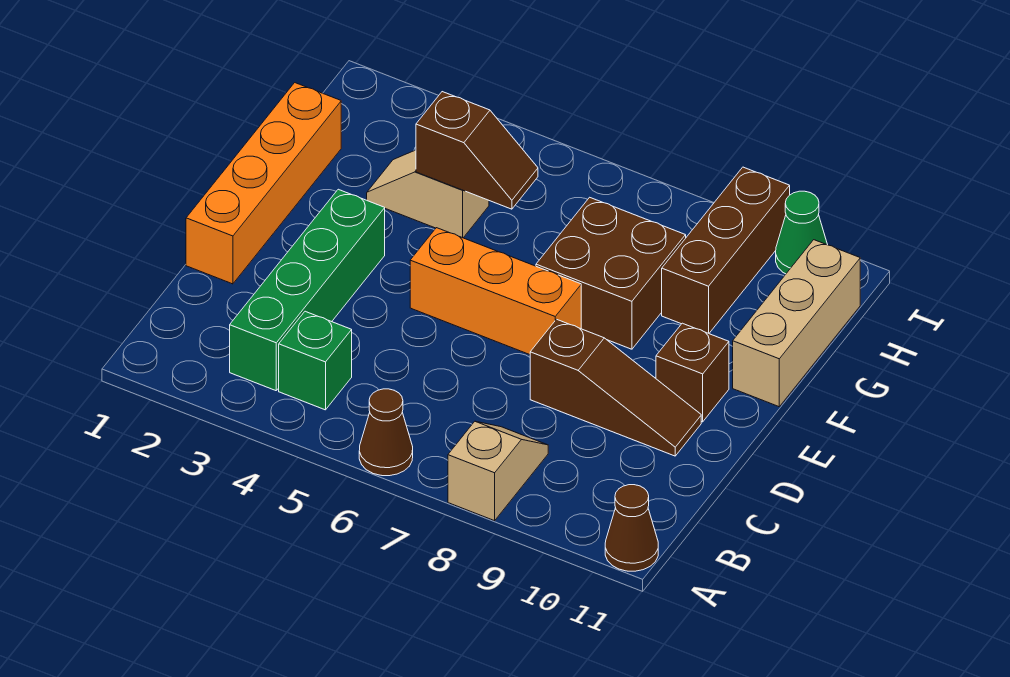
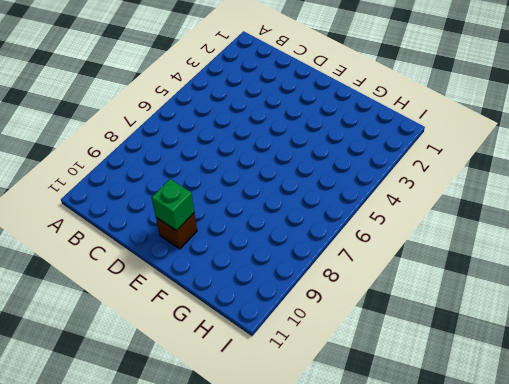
green 1x1 brick [152,179,194,231] -> green 1x1 brick moved to [279,311,352,410]
none -> brown 1x1 cone [359,389,413,476]
none -> tan 1x2 slope [448,421,548,521]
none -> brown 1x1 cone [605,485,658,571]

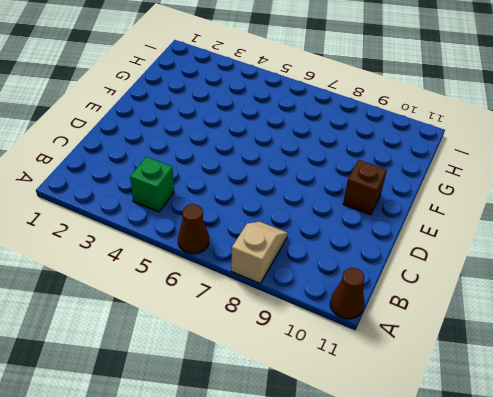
none -> green 1x4 brick [230,189,385,391]
none -> orange 1x4 brick [186,83,341,284]
none -> brown 1x3 slope [530,319,701,456]

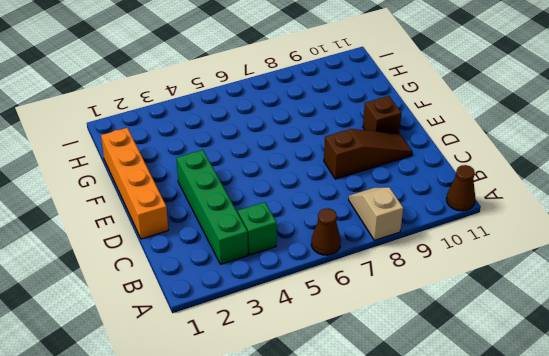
none -> orange 1x3 brick [410,228,581,355]
none -> brown 2x2 brick [536,197,686,349]
none -> tan 1x3 brick [733,240,860,407]

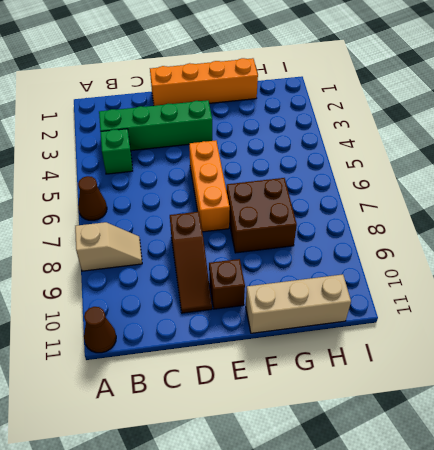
none -> tan 1x2 slope [367,150,489,238]
none -> brown 1x3 brick [662,167,790,333]
none -> green 1x1 cone [776,191,827,274]

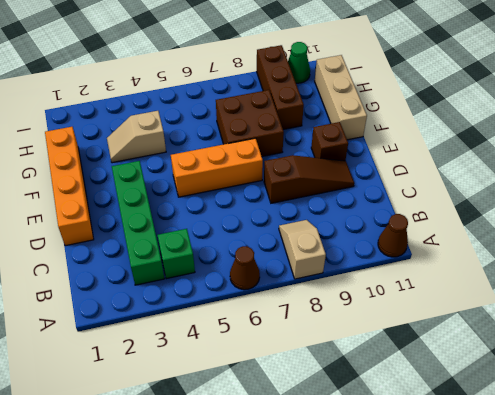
none -> brown 1x2 slope [416,92,538,209]

